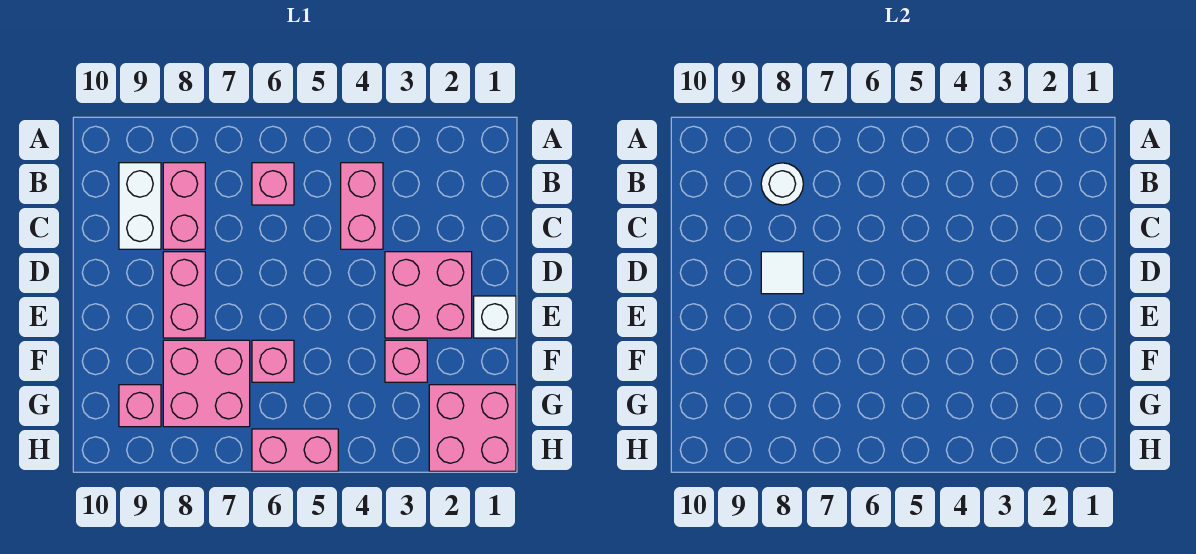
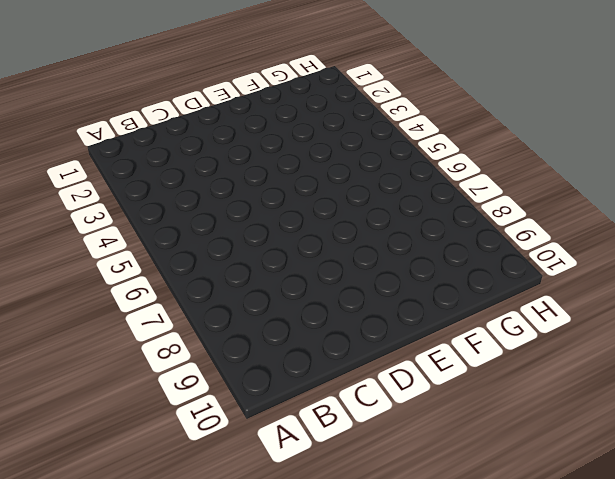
none -> pink 1x2 brick [341,163,383,249]
none -> pink 1x1 brick [252,163,294,205]
none -> pink 1x2 brick [163,163,205,249]

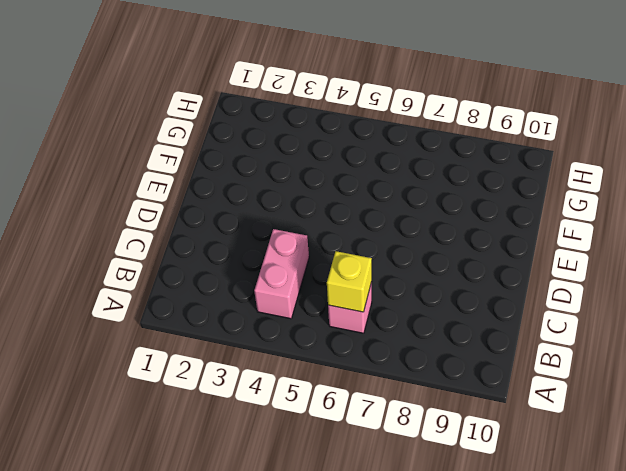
yellow 1x1 brick [327,251,372,312] -> none
none -> pink 1x2 brick [163,163,205,249]
none -> white 1x2 brick [119,163,161,249]
none -> pink 2x2 brick [385,252,472,338]

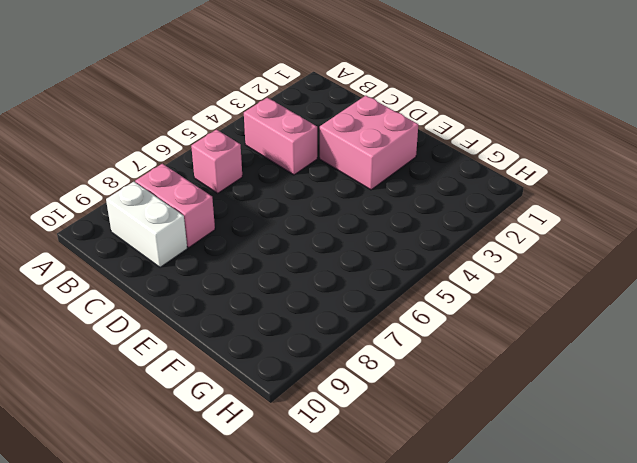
none -> pink 1x2 brick [163,252,205,338]
none -> white 1x1 brick [474,296,516,338]
none -> pink 1x1 brick [385,340,427,382]

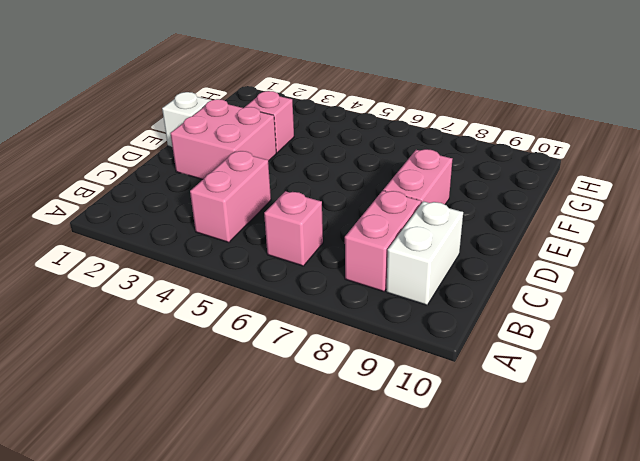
none -> pink 1x1 brick [252,340,294,382]
none -> pink 2x2 brick [163,340,250,427]
none -> pink 2x2 brick [429,385,516,471]

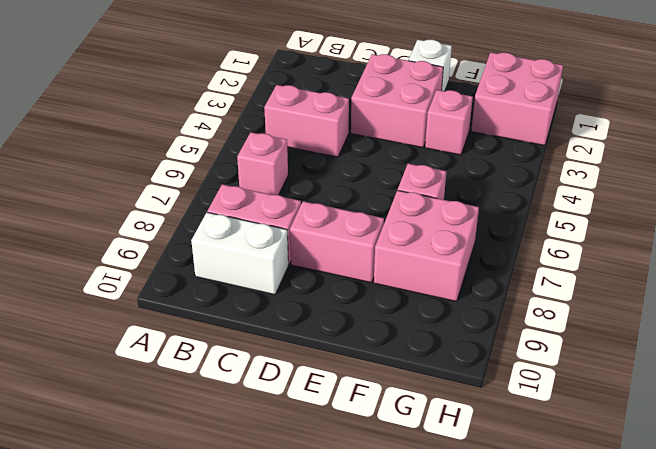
none -> pink 1x1 brick [119,385,161,427]
none -> pink 1x2 brick [252,429,338,471]
none -> white 1x1 round brick [761,163,803,205]

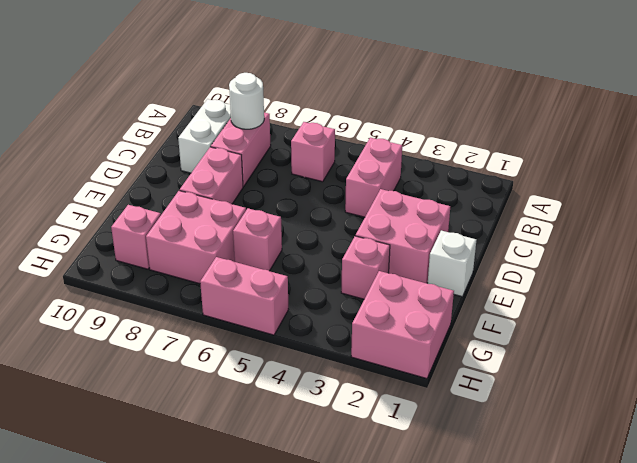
none -> white 1x1 tile [761,252,803,294]

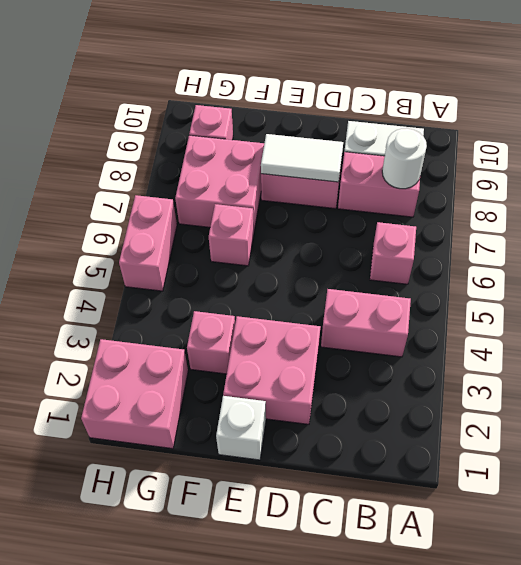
white 1x2 tile [261,134,343,182] -> white 1x1 tile [761,252,803,294]

